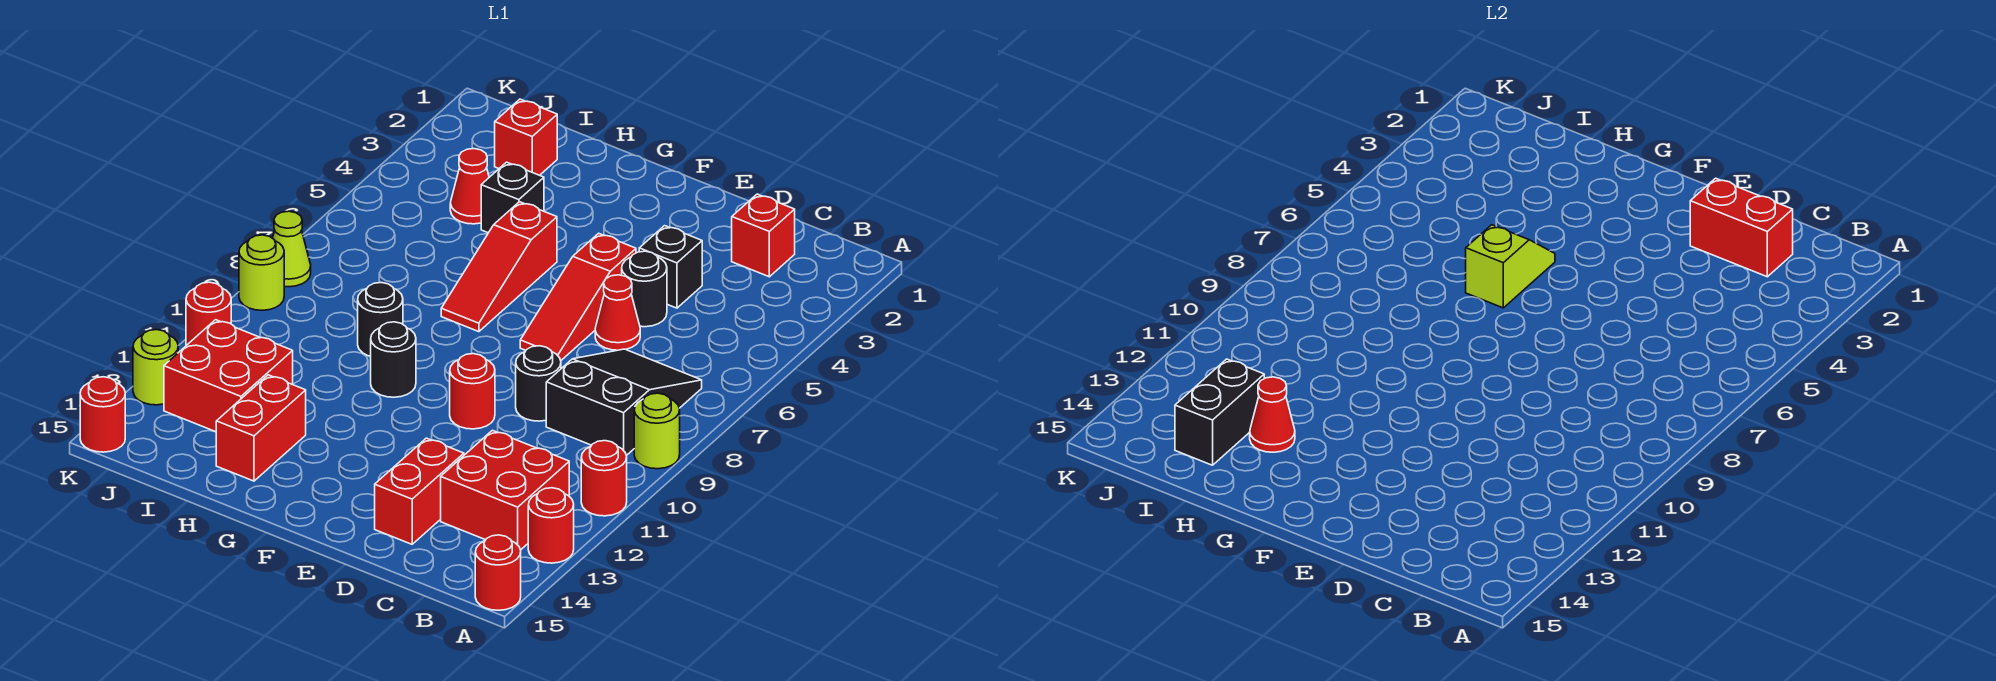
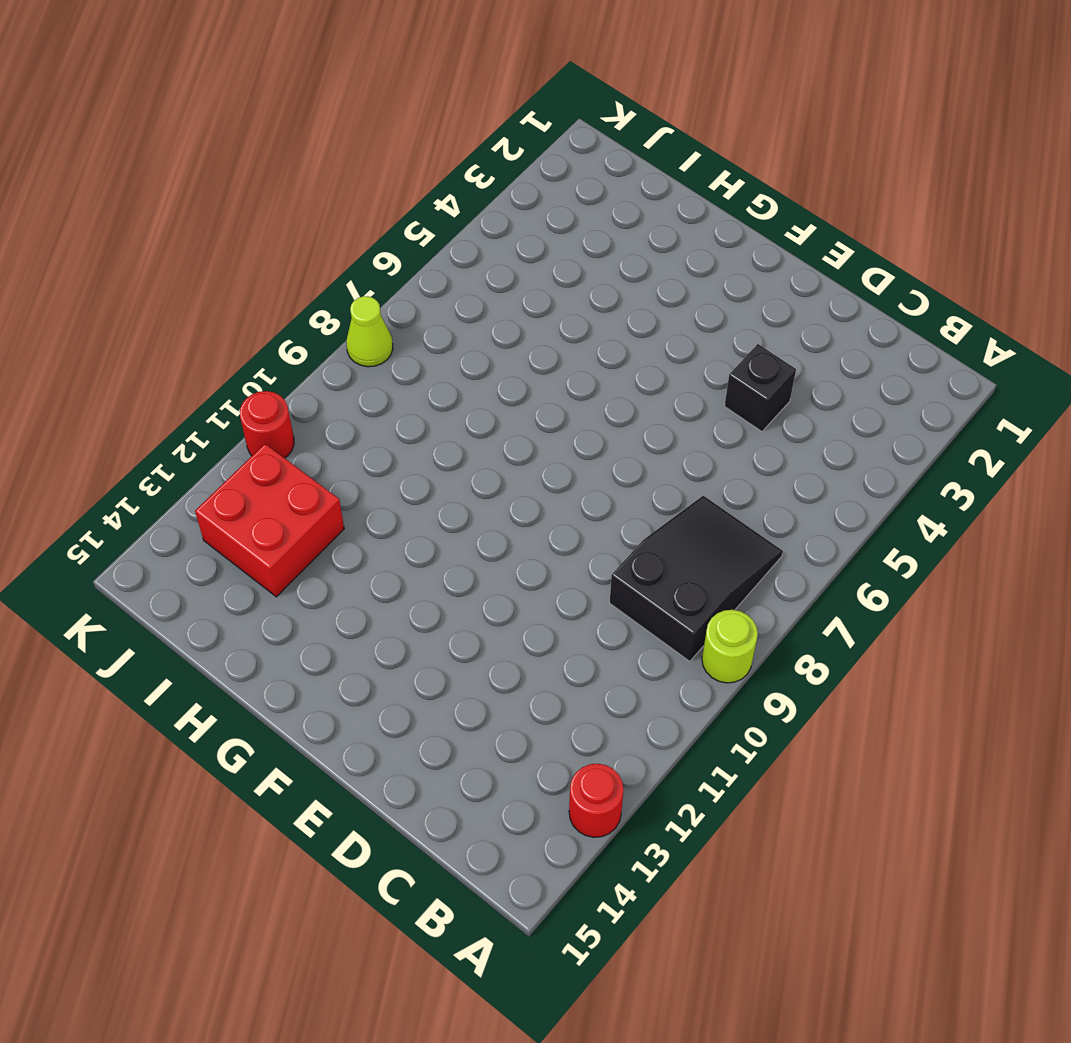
none -> red 1x1 round brick [581,441,627,516]
none -> red 1x1 round brick [475,535,521,610]
none -> red 2x2 brick [441,430,569,550]
none -> red 1x1 brick [732,194,795,277]

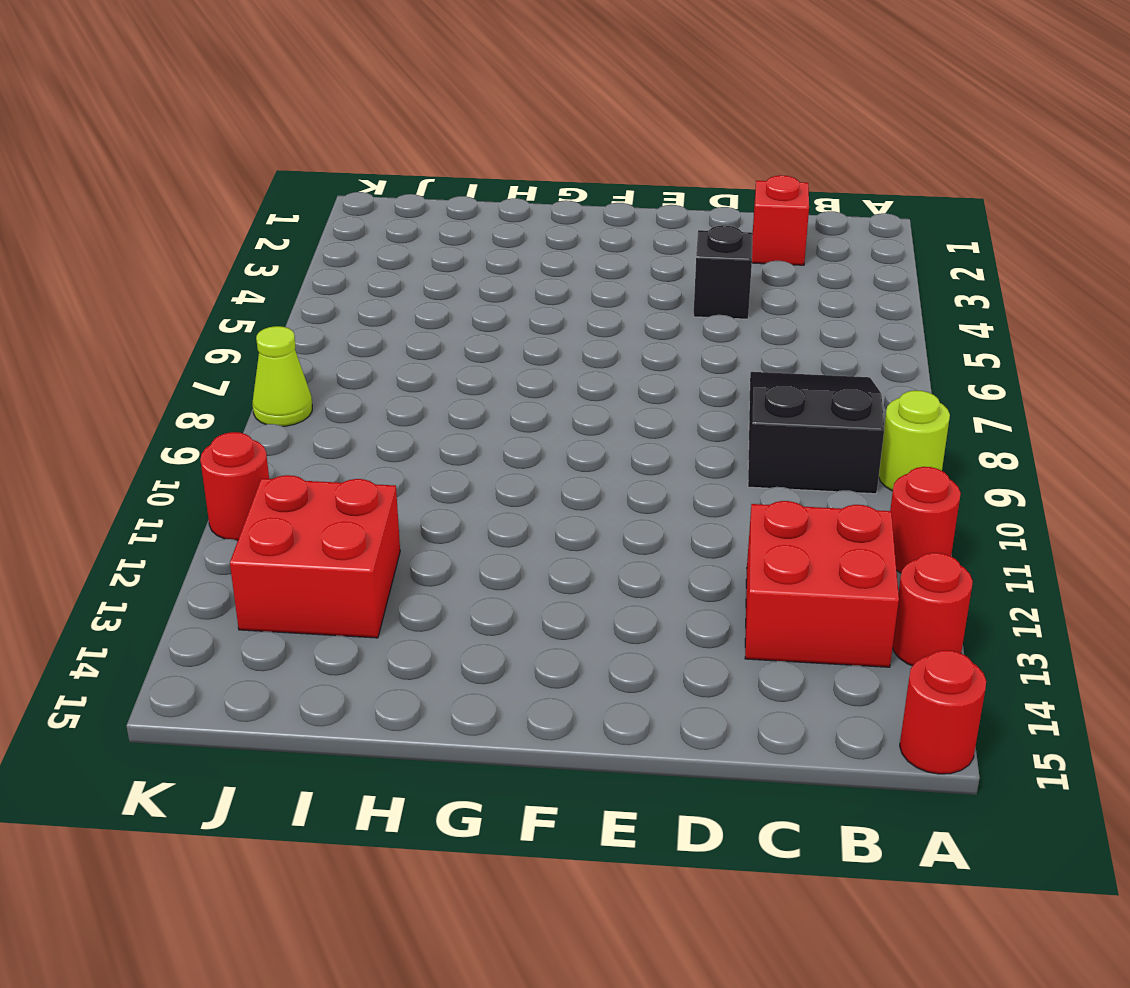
none -> black 1x1 round brick [622,251,667,327]
none -> red 1x1 cone [595,275,640,350]
none -> black 1x1 round brick [516,346,561,421]
none -> red 1x2 brick [375,438,464,544]

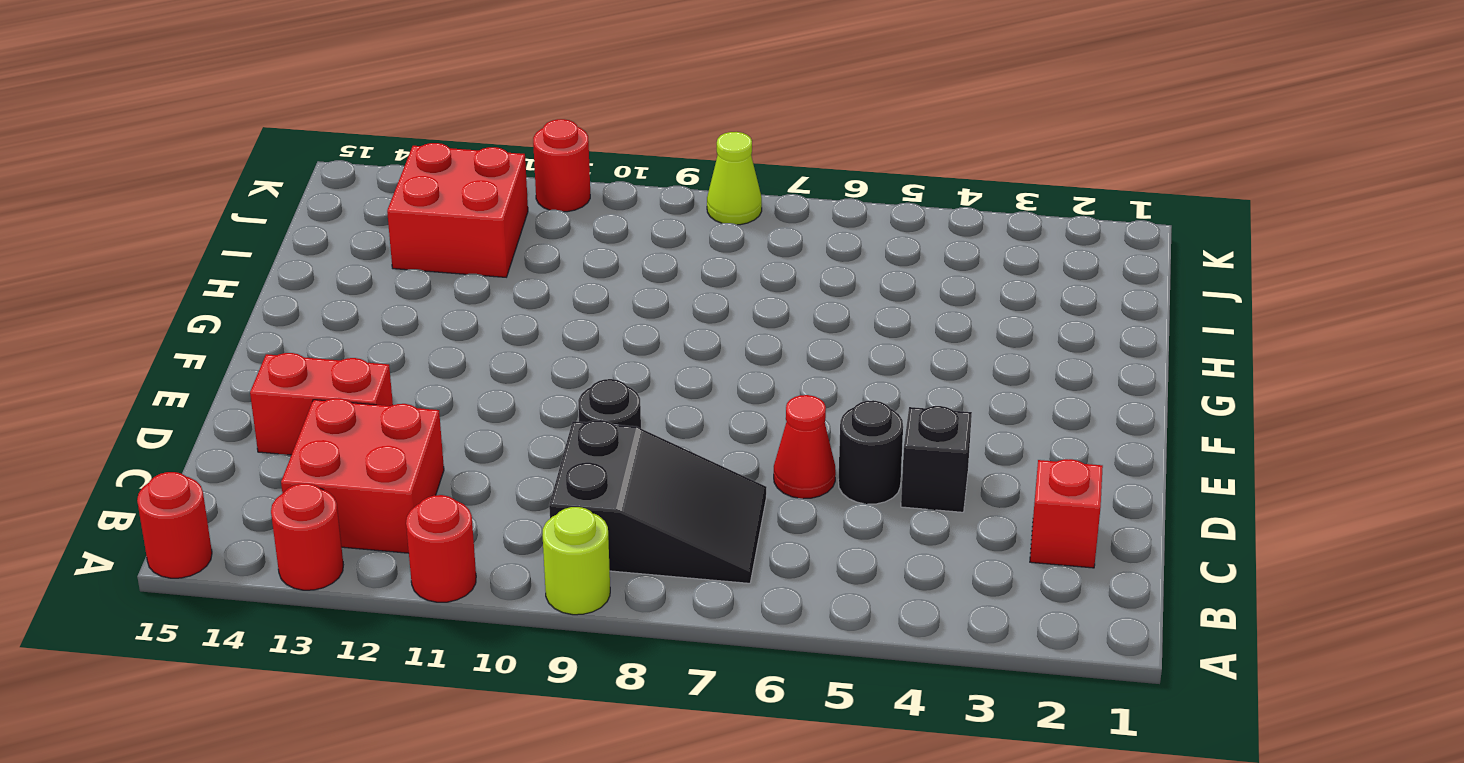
none -> red 1x3 slope [520,233,636,360]
none -> red 1x1 round brick [450,354,495,429]
none -> red 1x3 slope [441,202,557,332]
none -> black 1x1 round brick [371,322,416,397]

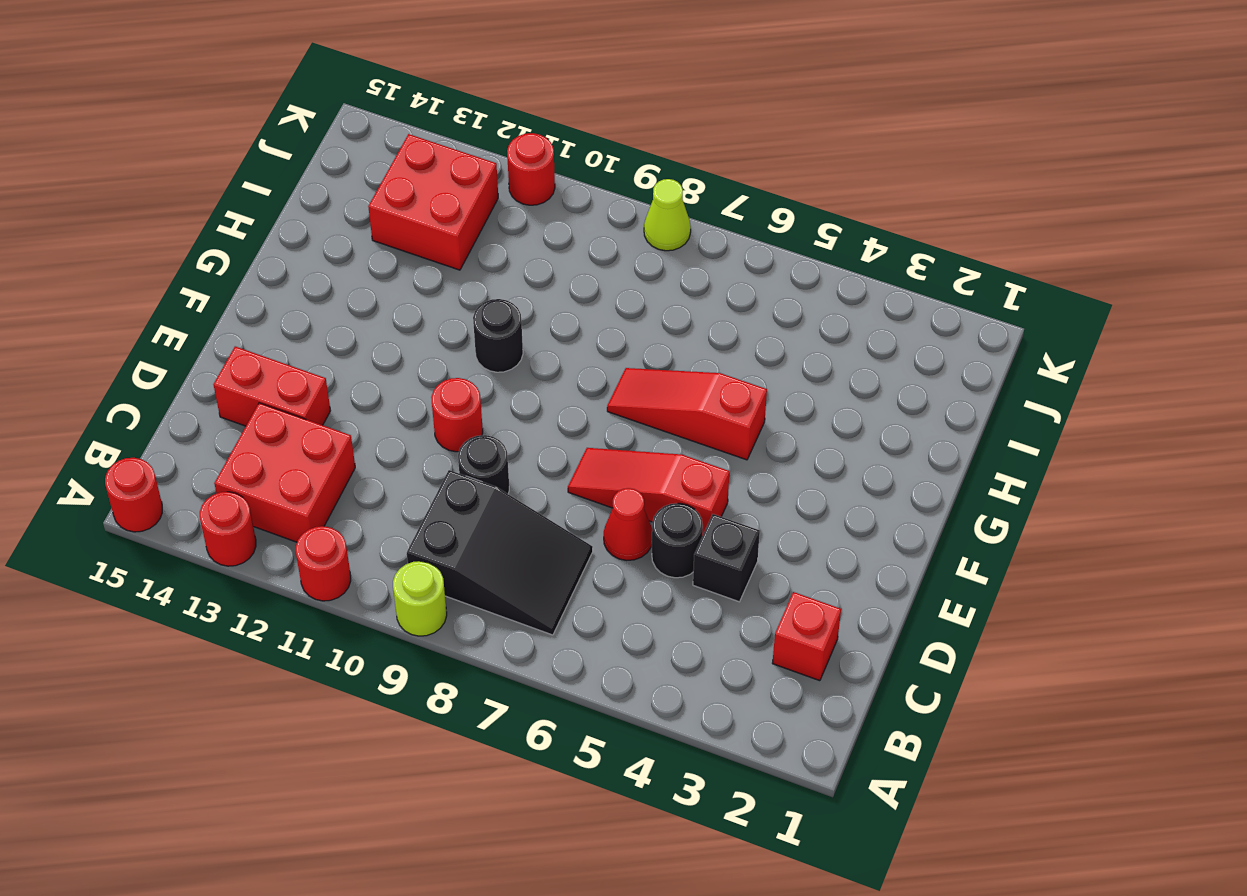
none -> black 1x1 brick [481,162,544,233]
none -> black 1x1 round brick [358,283,403,356]
none -> red 1x2 brick [216,375,306,481]
none -> red 1x1 brick [495,99,557,175]

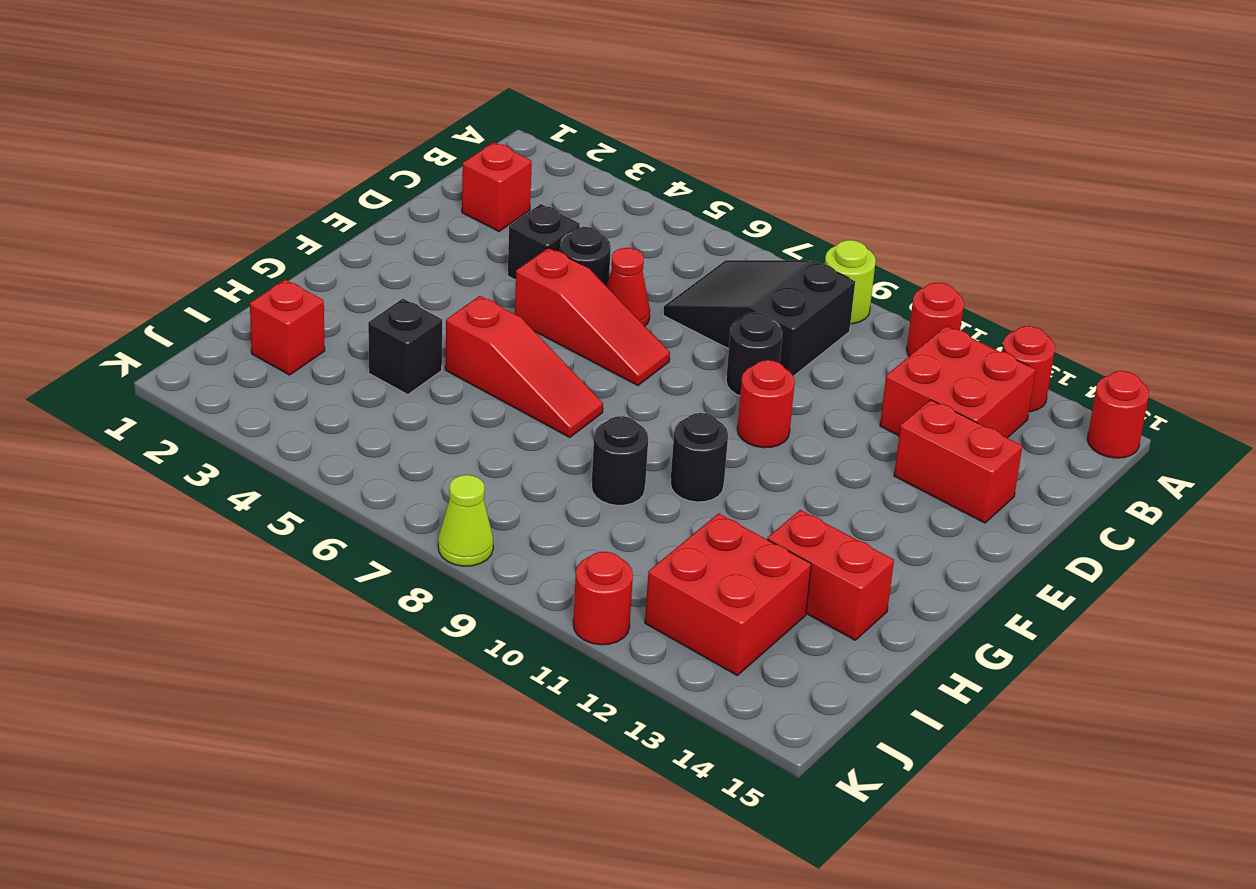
none -> red 1x1 cone [450,149,489,224]
none -> lime 1x1 round brick [239,235,284,310]
none -> lime 1x1 round brick [133,330,178,405]
none -> red 1x1 round brick [80,377,125,452]

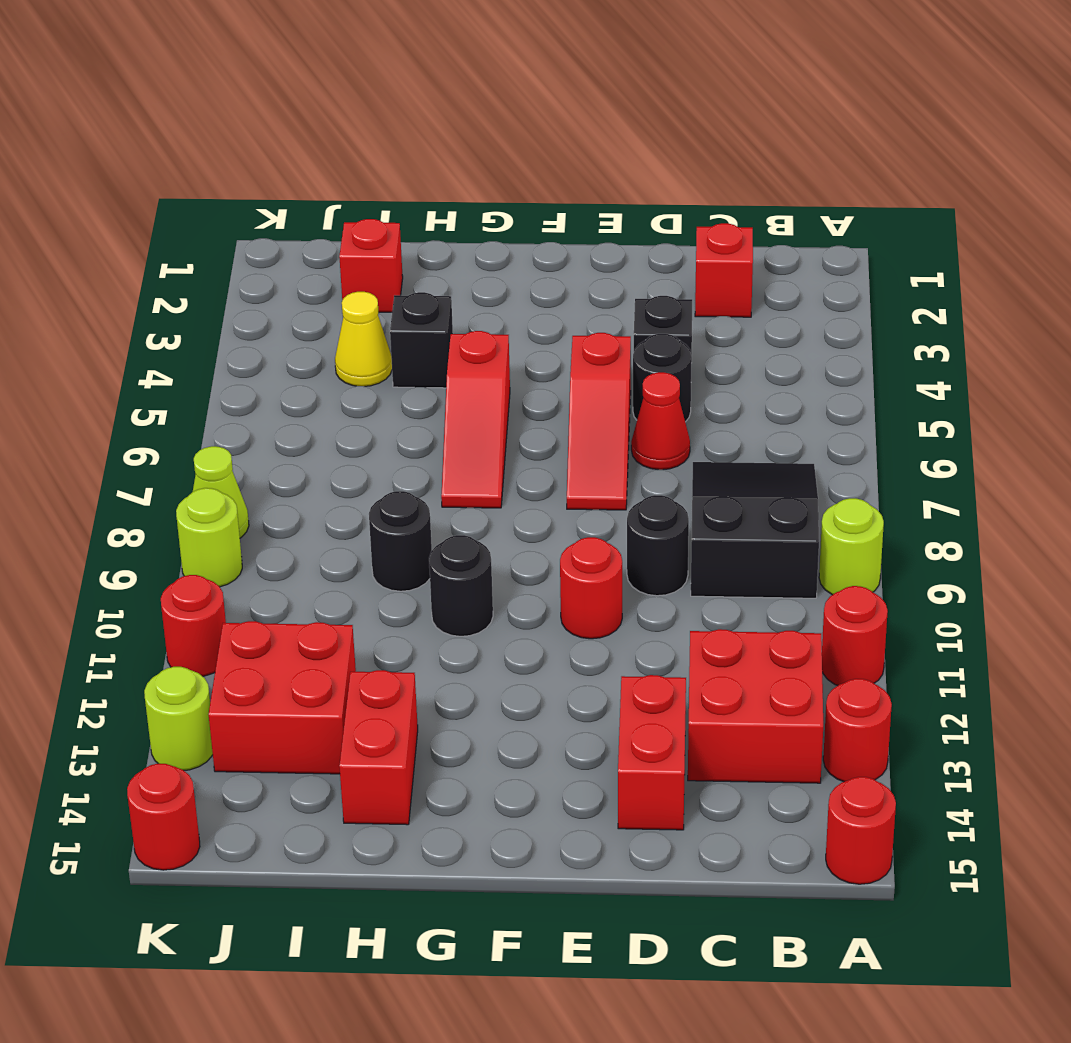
yellow 1x1 cone [335,292,392,386] -> red 1x1 cone [450,149,489,224]
none -> red 1x2 brick [1690,178,1793,277]
none -> lime 1x2 slope [1466,225,1555,308]
none -> red 1x1 cone [1250,377,1295,452]
none -> black 1x2 brick [1175,359,1264,465]

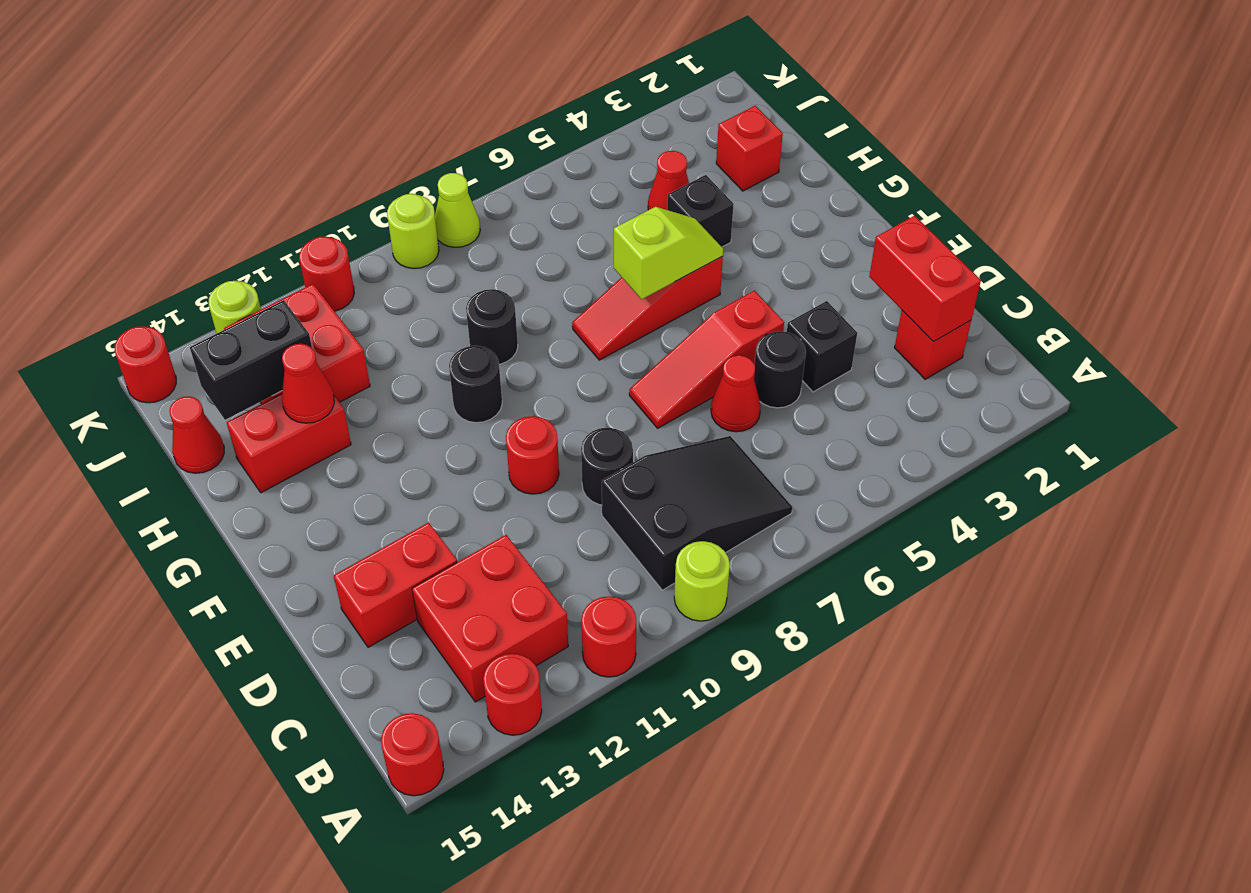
red 1x1 cone [169,396,224,473] -> none

